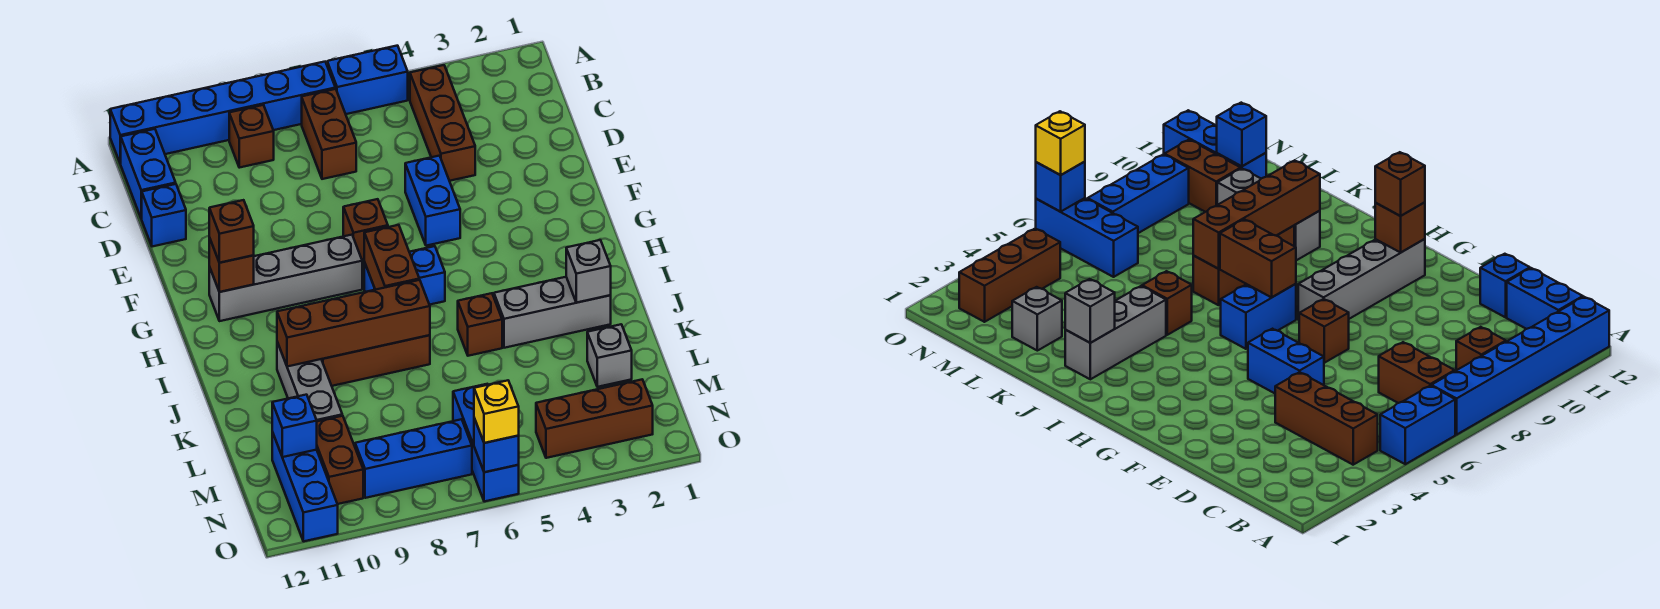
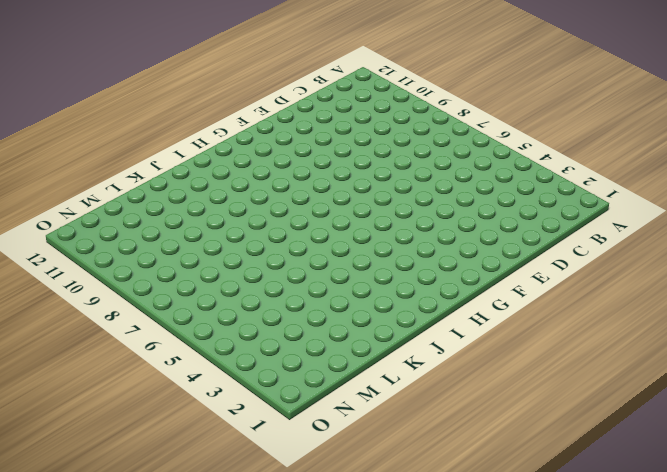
none -> blue 1x2 brick [327,46,408,114]
none -> blue 1x6 brick [110,62,335,164]
none -> brown 1x3 brick [410,65,475,181]

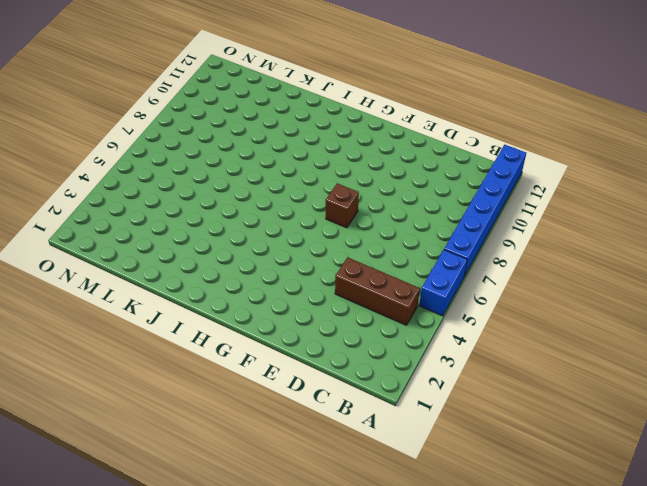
none -> brown 1x2 brick [302,89,356,179]
none -> brown 1x1 brick [229,105,274,168]
none -> blue 1x2 brick [121,129,176,219]

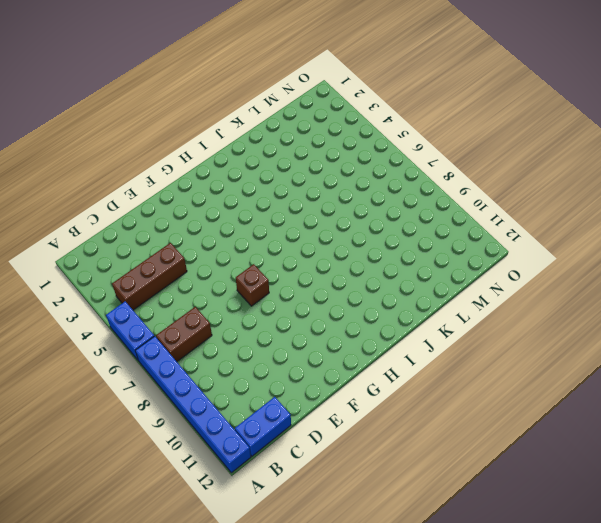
none -> brown 1x1 brick [229,105,274,168]
none -> blue 1x1 brick [142,184,186,247]
none -> blue 1x2 brick [405,156,460,246]

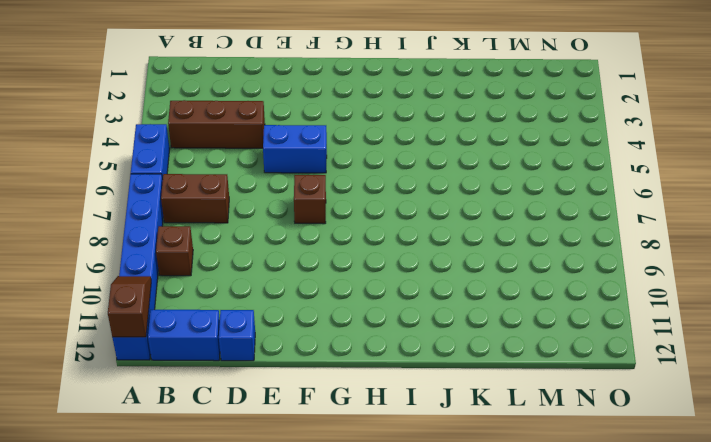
brown 1x2 slope [108,276,151,337] -> none
none -> grey 1x4 brick [209,235,362,321]
none -> blue 1x2 brick [364,246,445,305]
none -> grey 1x3 brick [494,277,611,348]

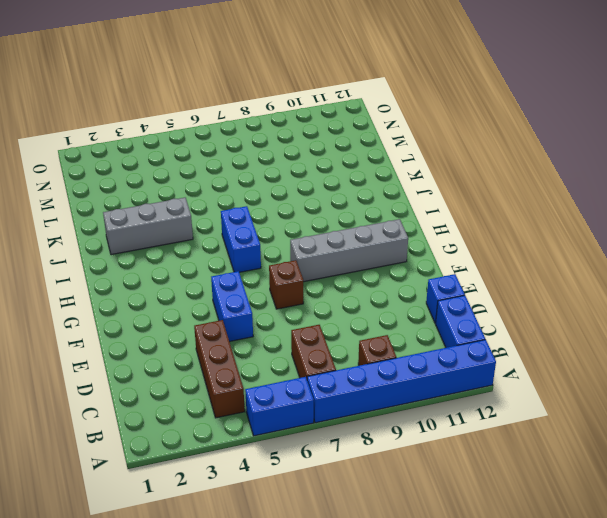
blue 1x2 brick [221,206,261,272] -> blue 1x2 brick turned to [364,246,445,305]
none -> brown 1x1 brick [458,293,502,356]
none -> brown 1x3 brick [321,335,430,386]
none -> grey 1x3 brick [277,342,342,421]

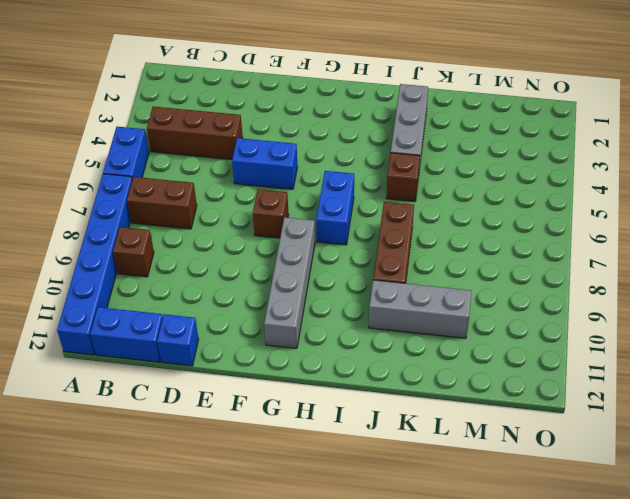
none -> grey 1x1 brick [587,324,632,387]
none -> blue 1x3 brick [453,384,519,502]
none -> brown 1x2 brick [317,416,363,504]

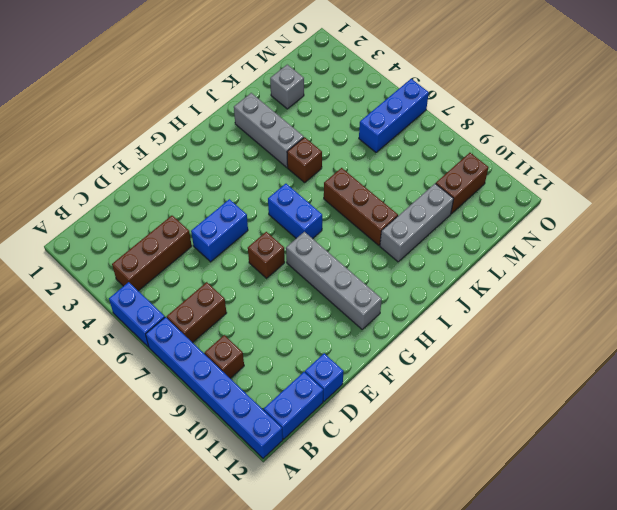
none -> blue 1x3 brick [272,432,338,541]
none -> brown 1x3 brick [536,380,653,458]
none -> blue 1x3 brick [355,419,472,498]

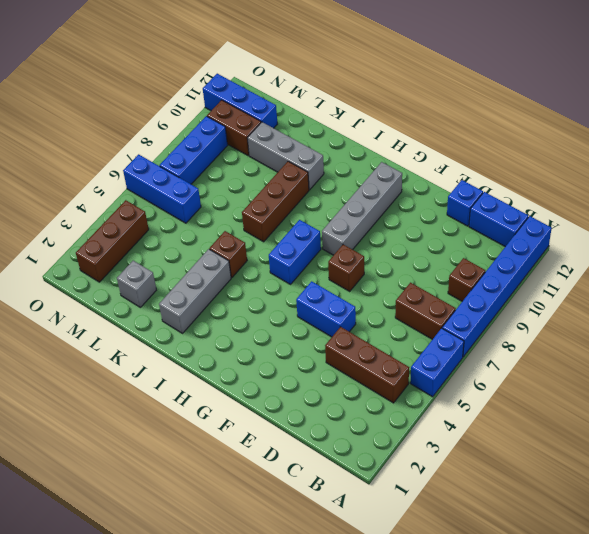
none -> brown 1x1 brick [209,237,254,292]
none -> brown 1x2 brick [364,225,419,290]
none -> grey 1x1 brick [566,240,611,303]

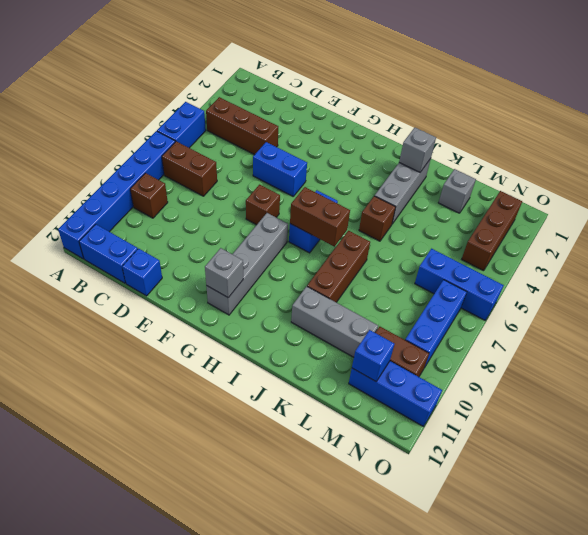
grey 1x1 brick [205,248,243,298] -> brown 1x1 brick [209,237,254,292]
none -> brown 1x4 brick [277,280,430,367]
none -> blue 1x1 brick [474,418,519,472]
none -> brown 1x1 brick [209,200,254,263]

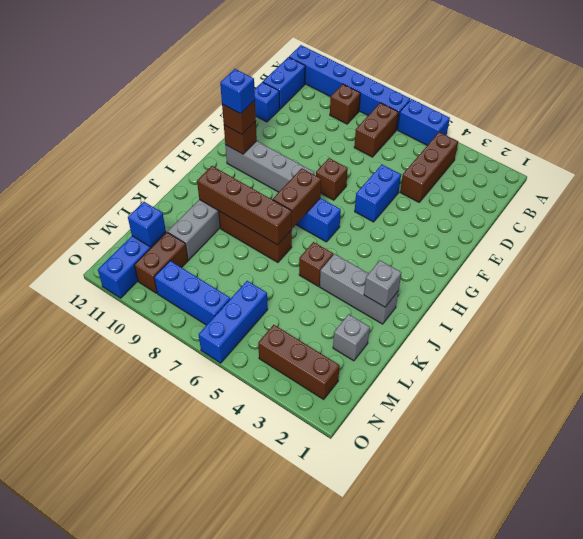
blue 1x1 brick [220,69,255,114] -> blue 1x1 brick moved to [474,418,519,472]
none -> yellow 1x1 brick [474,380,519,443]

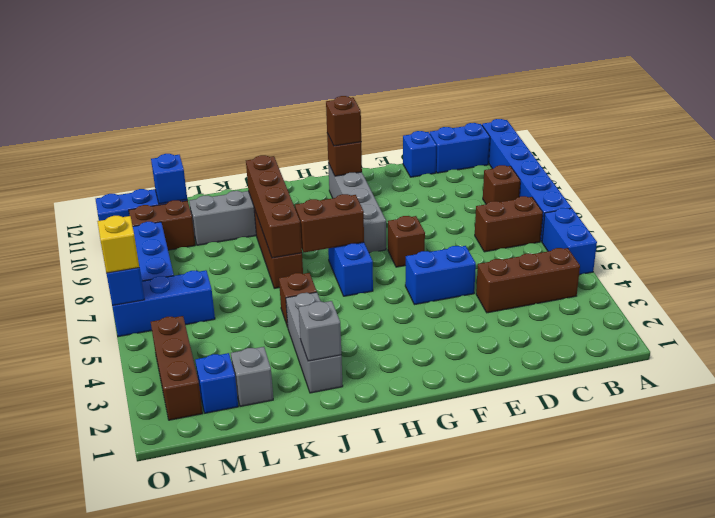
blue 1x1 brick [195,353,238,413] -> none

